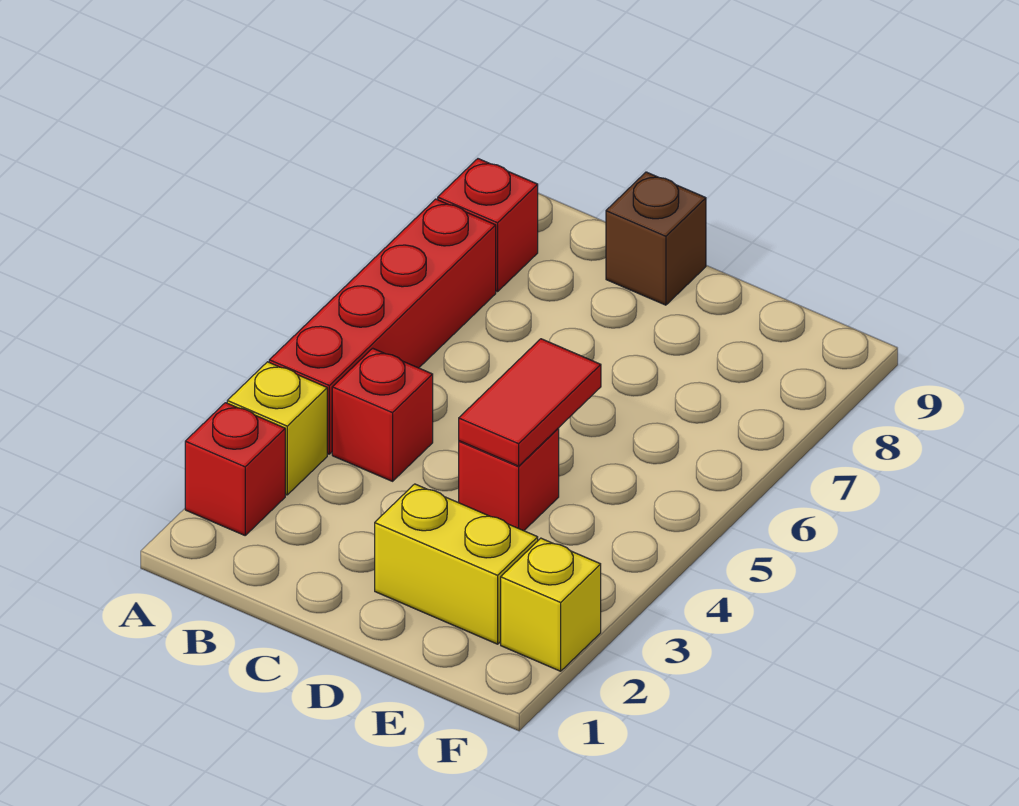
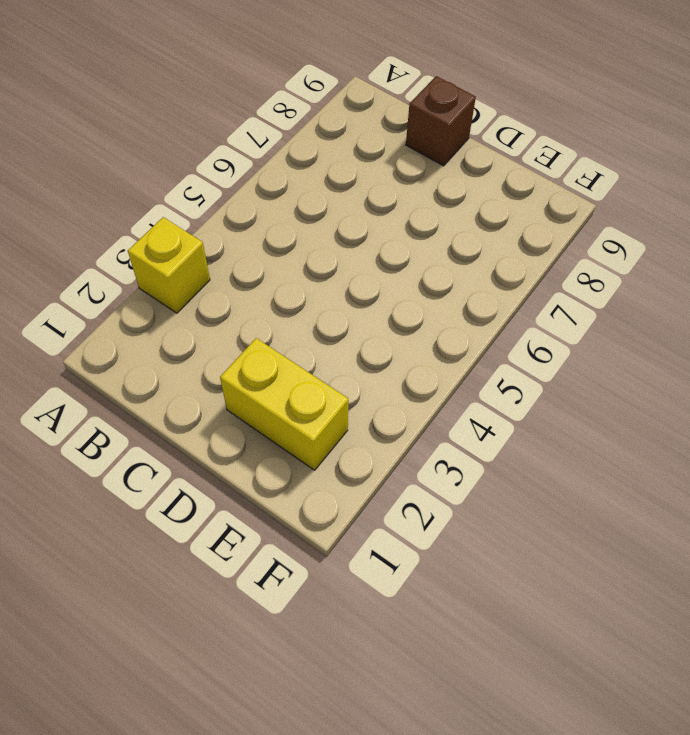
none -> red 1x1 brick [185,403,285,535]
none -> red 1x4 brick [269,199,496,454]

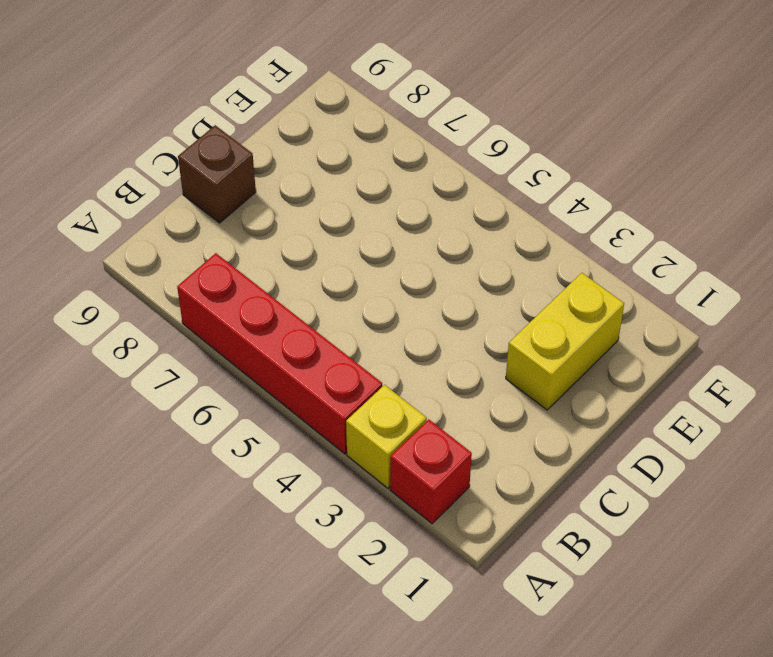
none -> red 1x1 brick [438,159,538,292]
none -> red 1x1 brick [332,348,433,481]

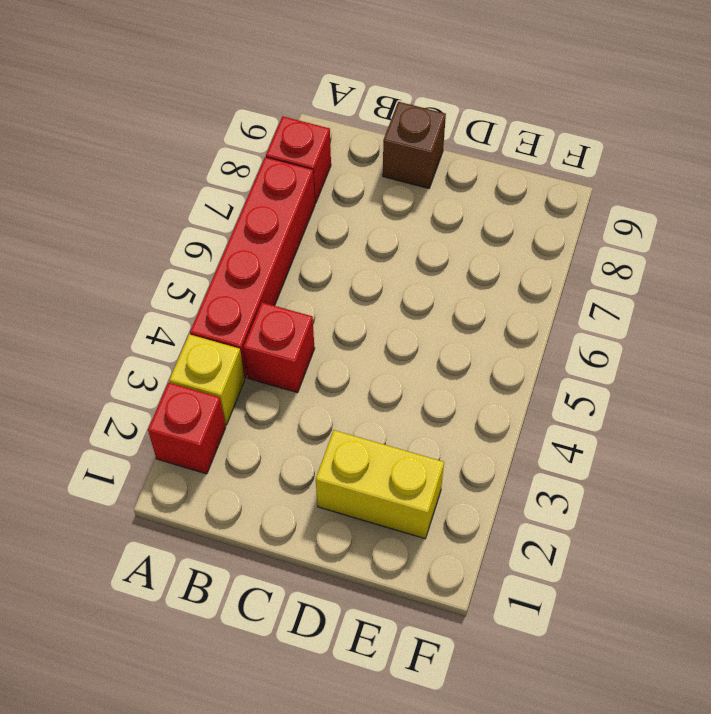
none -> red 1x1 brick [459,428,559,531]
none -> yellow 1x1 brick [501,538,601,671]

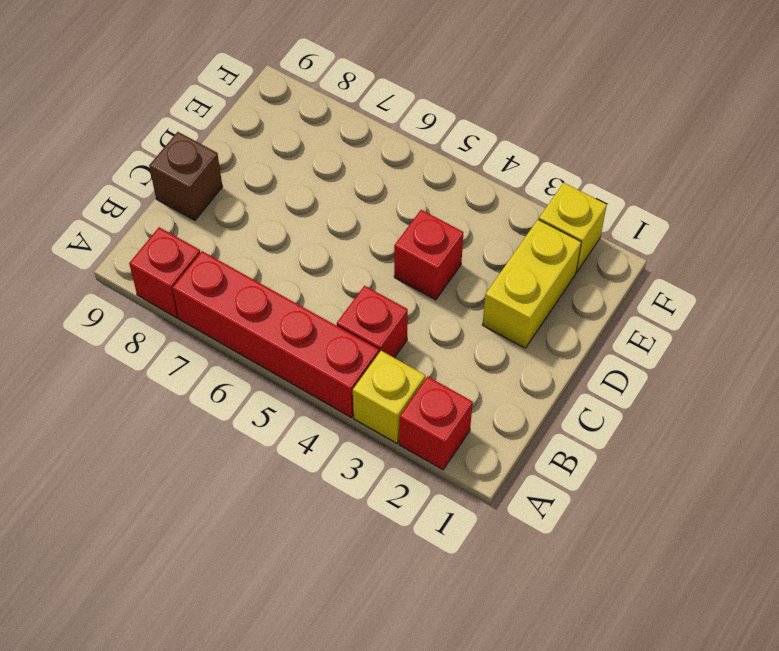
none -> red 1x2 tile [459,339,601,466]

